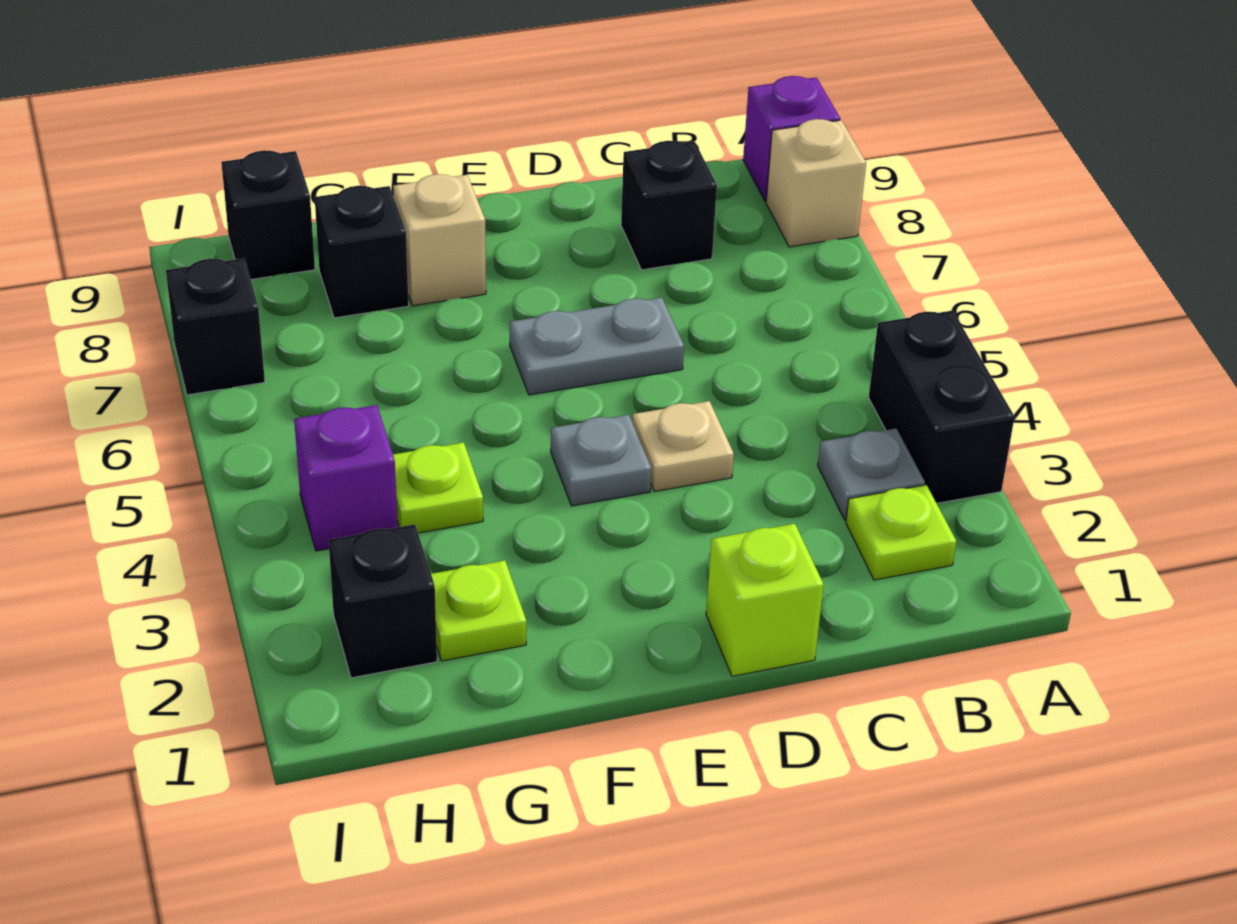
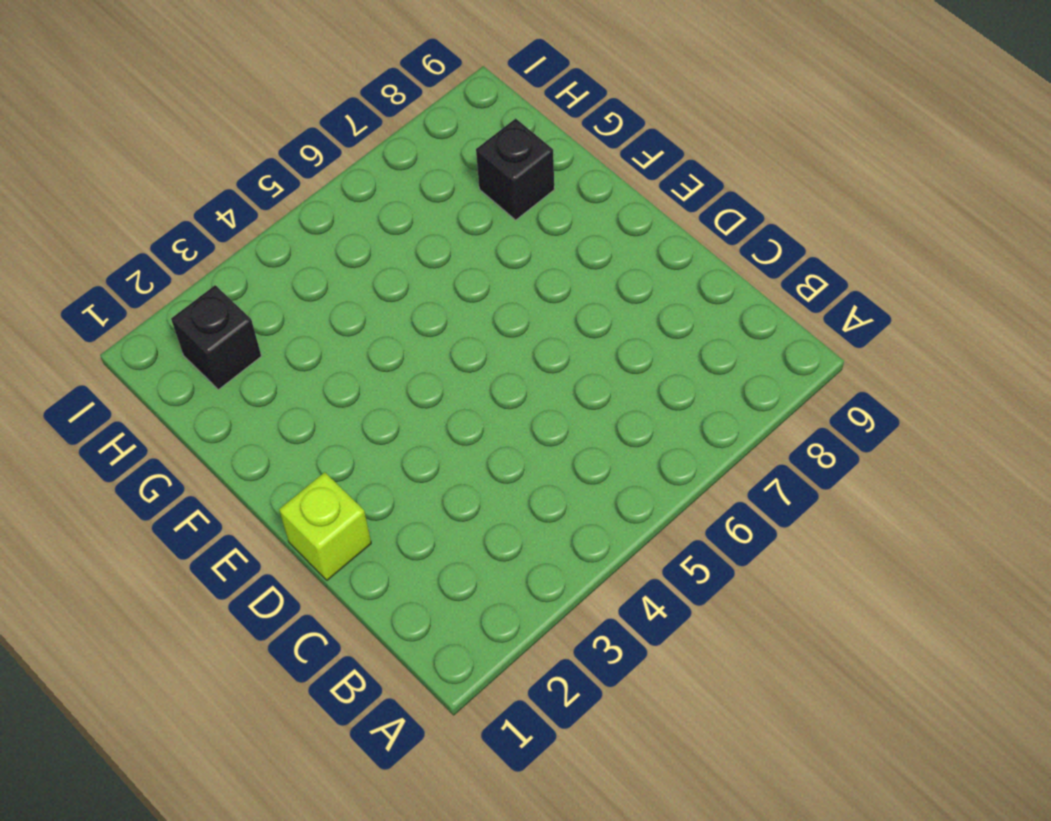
none -> black 1x2 brick [869,311,1015,503]
none -> tan 1x1 brick [766,119,866,247]
none -> purple 1x1 brick [743,76,840,201]

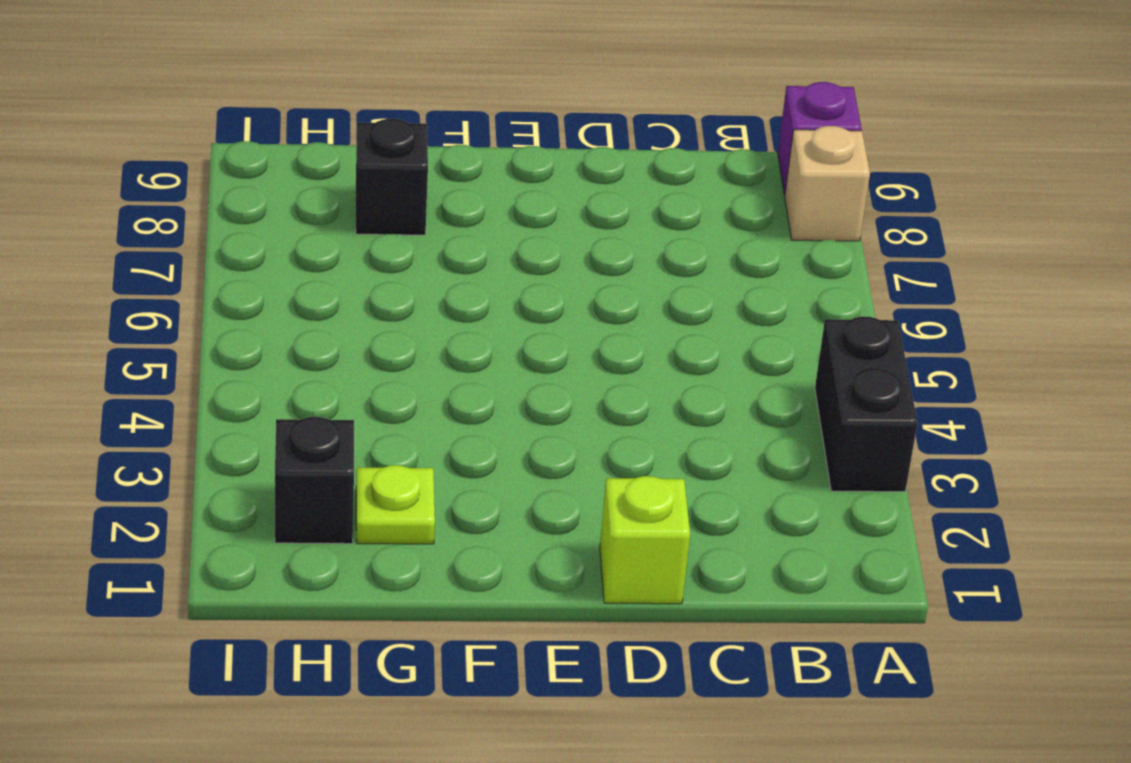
none -> lime 1x1 plate [846,485,957,580]
none -> grey 1x1 plate [818,428,925,520]
none -> black 1x1 brick [621,141,717,270]

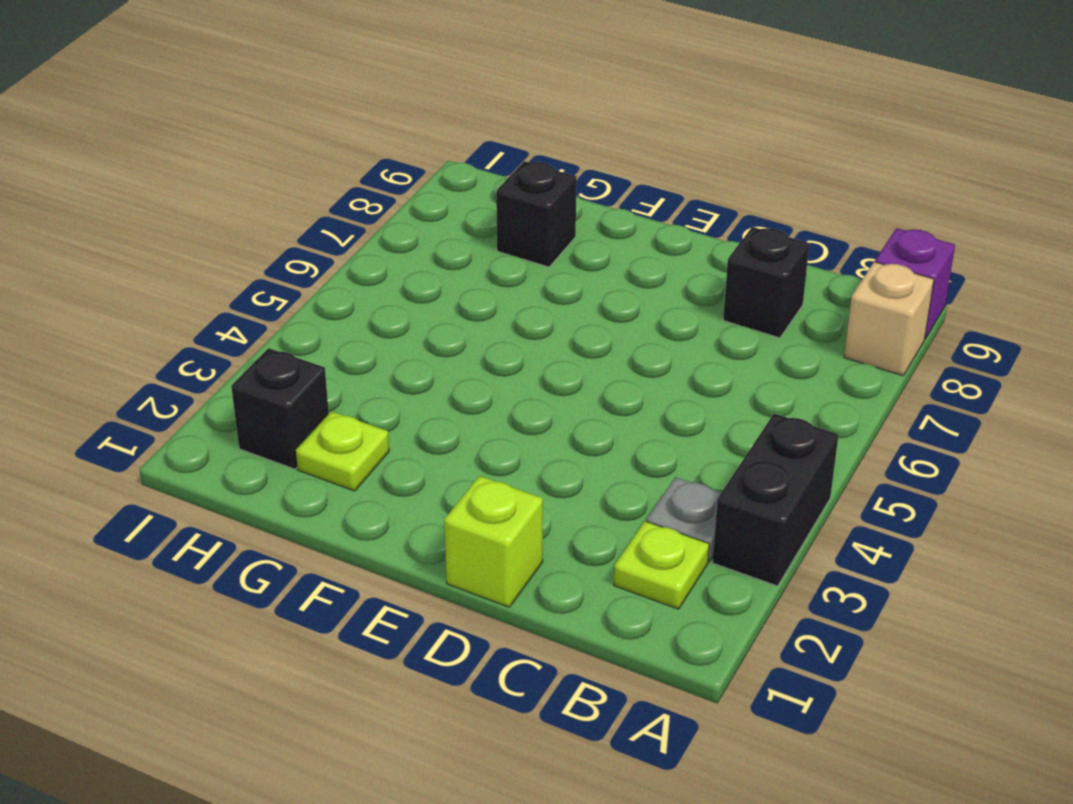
none -> tan 1x1 plate [632,401,734,491]
none -> grey 1x2 plate [510,298,684,395]
none -> grey 1x1 plate [551,415,651,506]

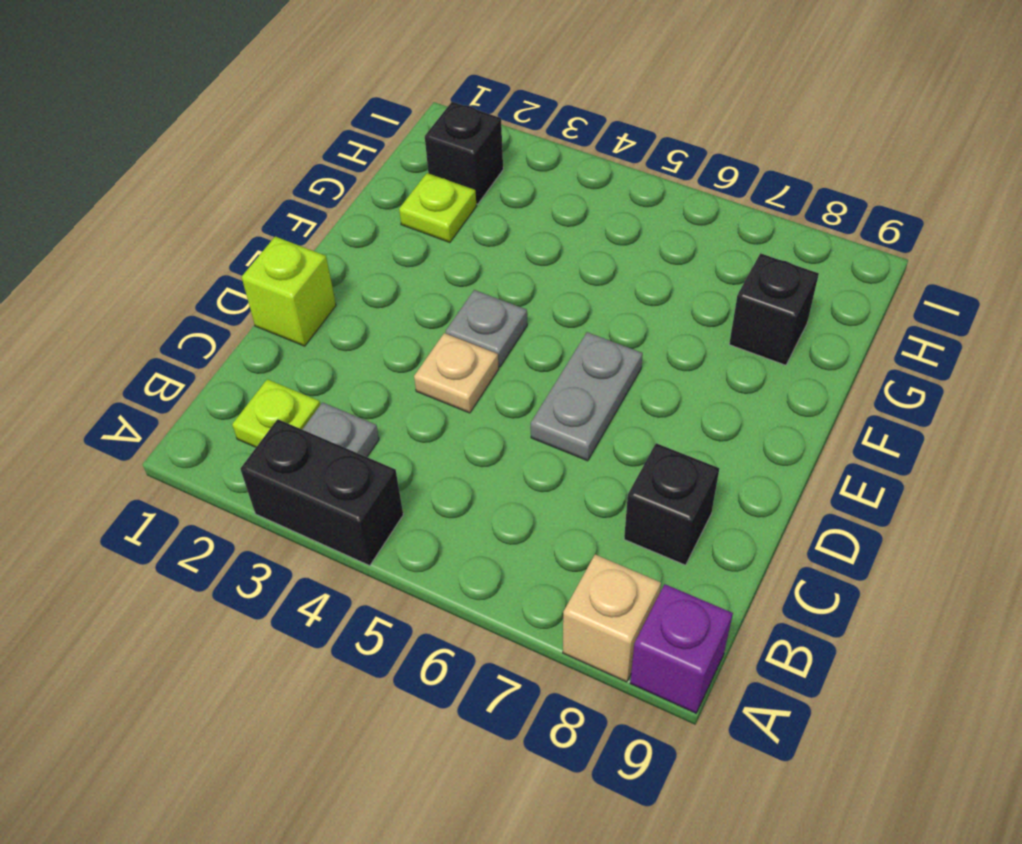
none -> tan 1x1 brick [393,174,486,306]
none -> lime 1x1 plate [393,443,483,533]
none -> purple 1x1 brick [294,405,398,551]

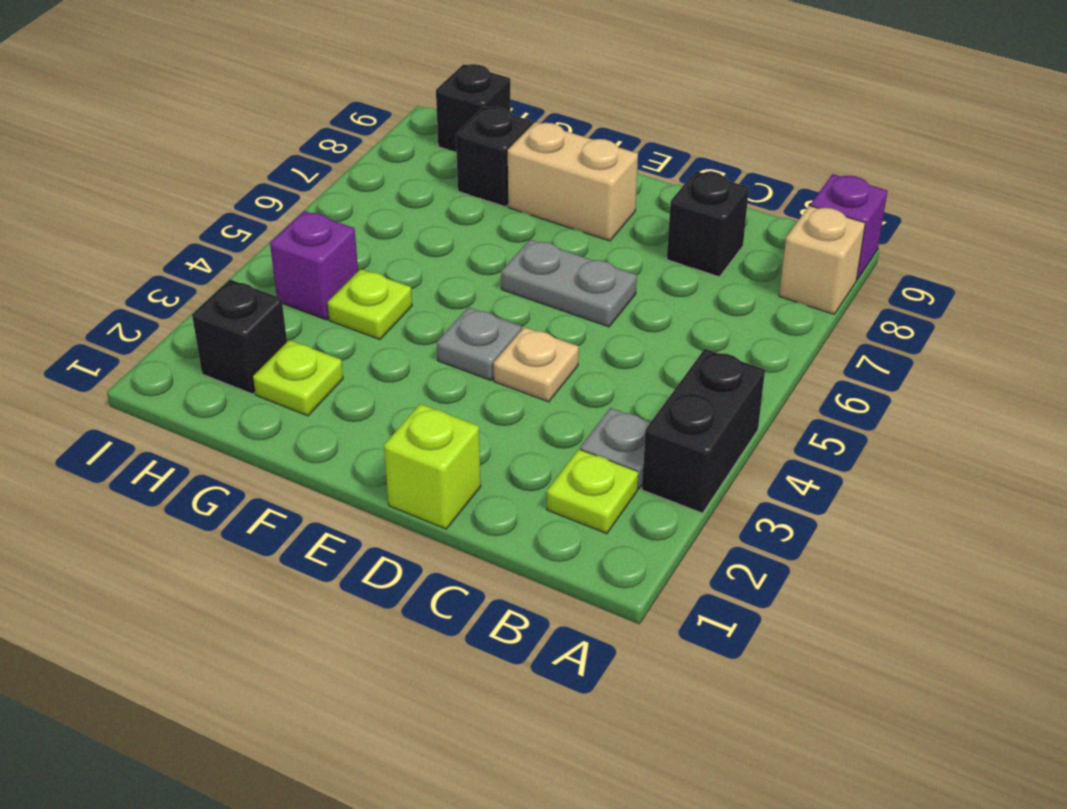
tan 1x2 brick [508,122,638,241] -> tan 1x1 brick [393,174,486,306]
none -> black 1x1 brick [166,258,265,395]

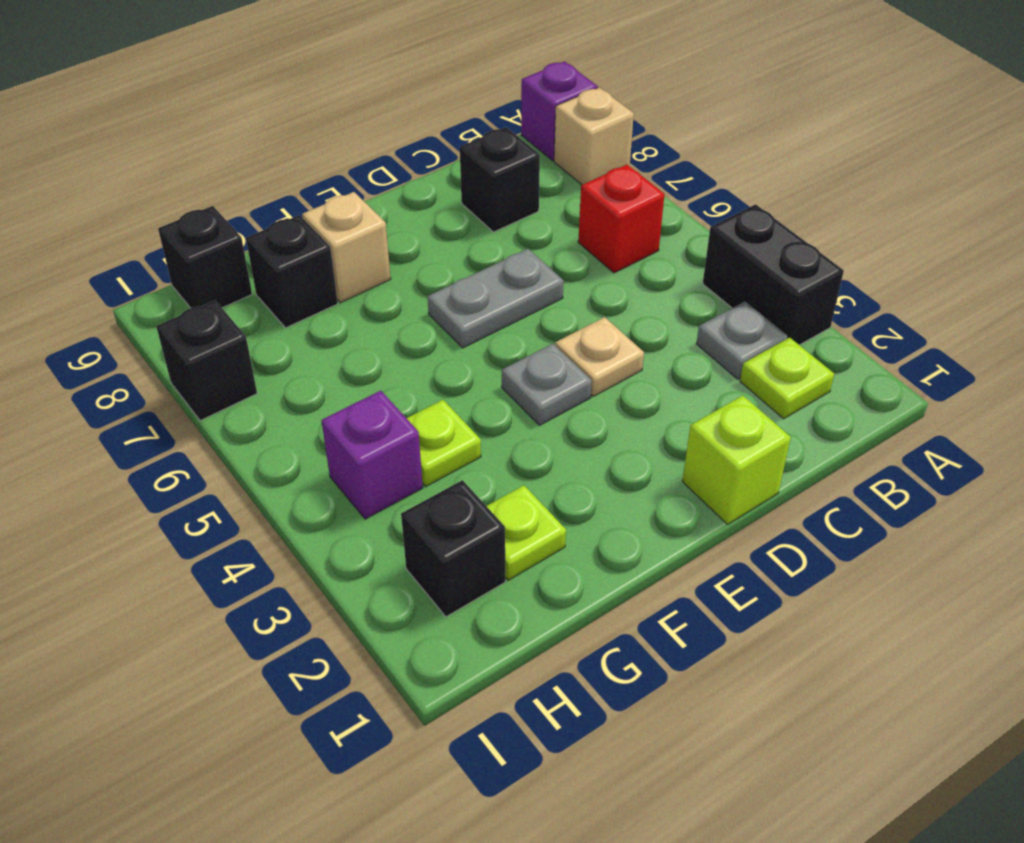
red 1x1 brick [578,165,665,273] -> none

